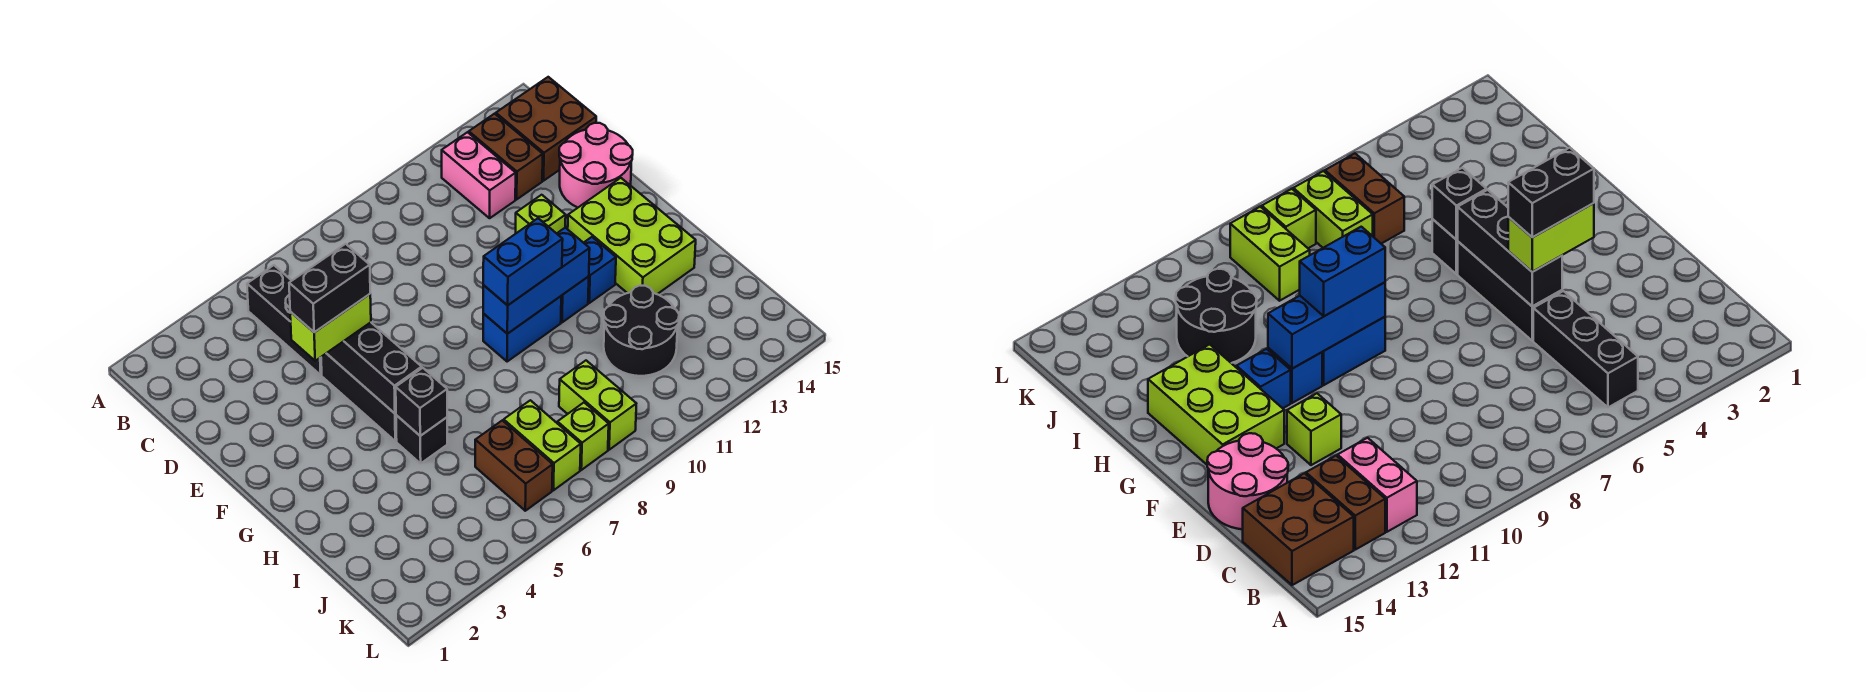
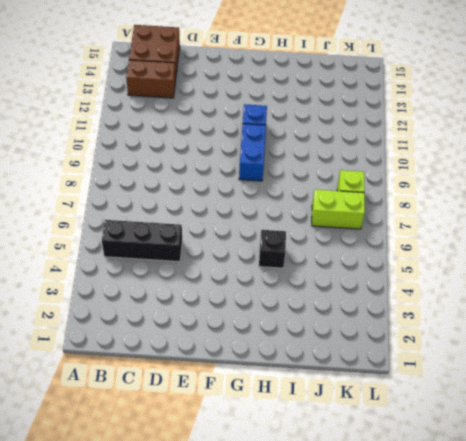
none -> pink 1x2 brick [442,132,516,218]
none -> pink 2x2 round brick [559,123,633,208]
none -> black 1x3 brick [321,354,397,441]

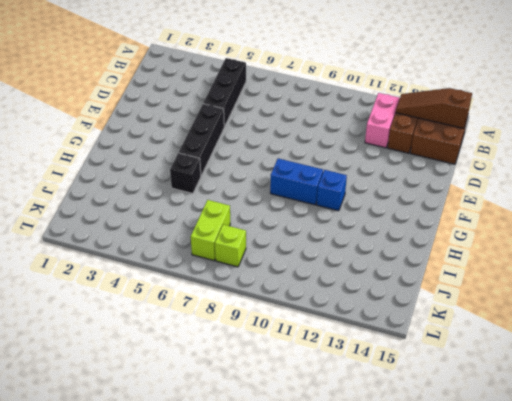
brown 1x3 slope [396,88,472,128] -> none
none -> pink 2x2 round brick [559,123,633,208]
none -> lime 1x1 brick [516,195,566,234]
none -> lime 2x3 brick [568,178,696,294]

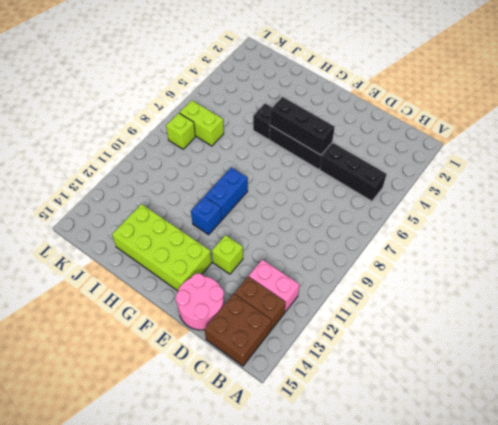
lime 2x4 brick [112,204,212,291] -> lime 2x3 brick [568,178,696,294]
none -> blue 1x1 brick [584,237,616,303]
none -> black 2x2 round brick [604,286,679,376]
none -> brown 1x2 brick [475,420,553,511]

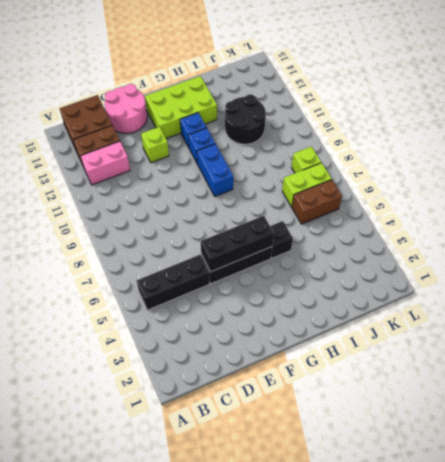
none -> lime 1x2 brick [559,361,636,450]
none -> blue 1x3 brick [483,228,590,334]
none -> black 1x1 brick [396,368,447,436]

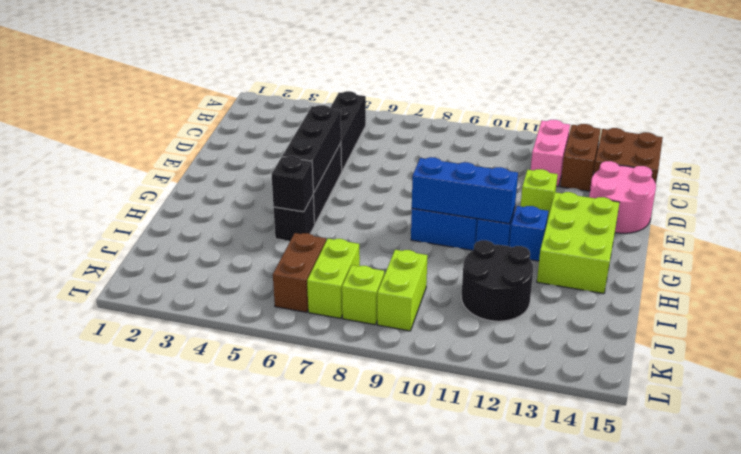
none -> lime 1x2 brick [290,294,371,361]
none -> blue 1x2 brick [483,218,563,305]
none -> black 1x2 brick [289,244,370,332]

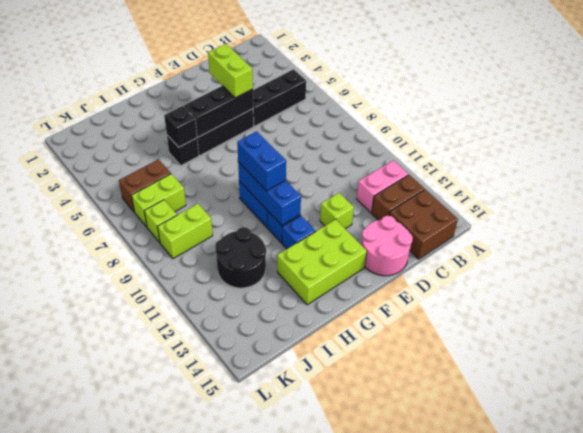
none -> black 1x2 brick [289,244,370,332]

